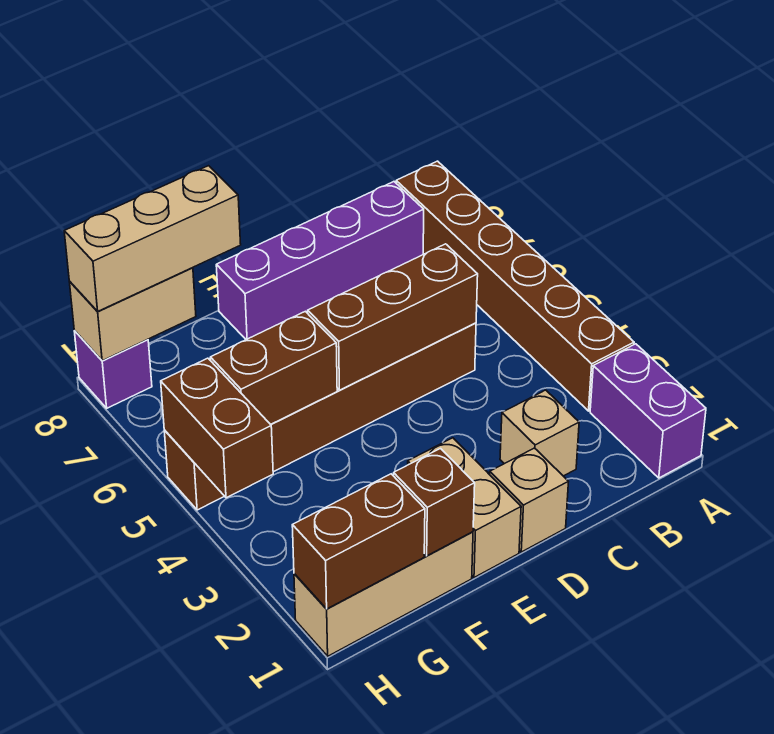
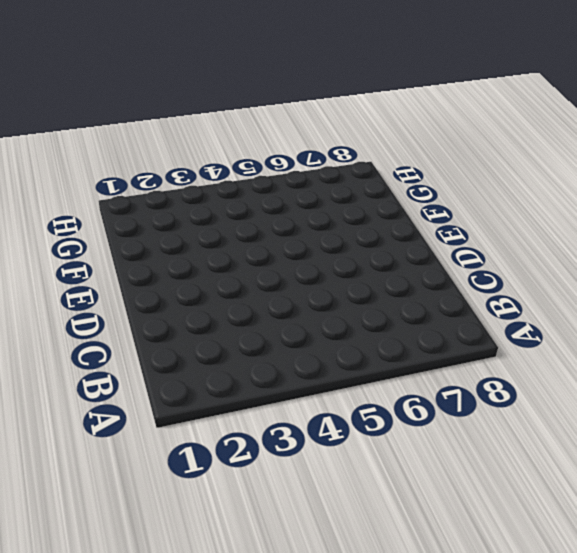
none -> purple 1x2 brick [590,344,706,478]
none -> brown 1x6 brick [396,161,634,411]
none -> purple 1x4 brick [216,182,424,340]

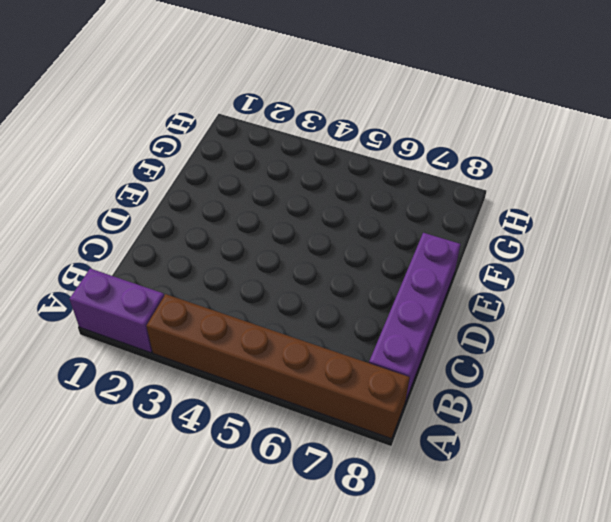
none -> tan 1x1 brick [500,390,579,476]
none -> brown 1x6 brick [164,323,476,510]
none -> tan 1x1 brick [490,448,568,552]

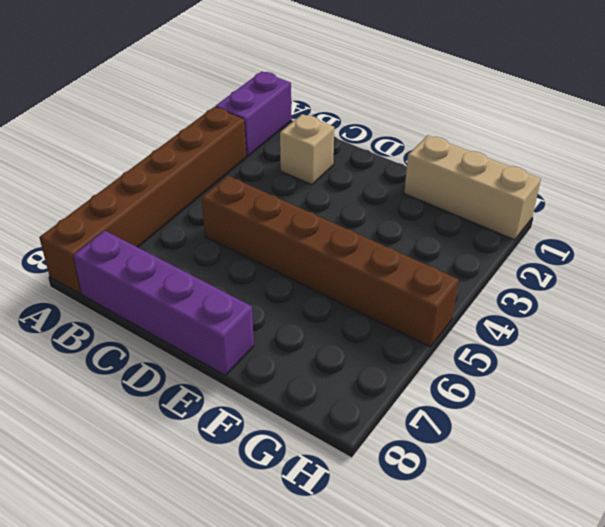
none -> tan 1x1 brick [490,448,568,552]
none -> tan 1x2 brick [408,438,521,577]
none -> purple 1x1 brick [74,331,152,408]

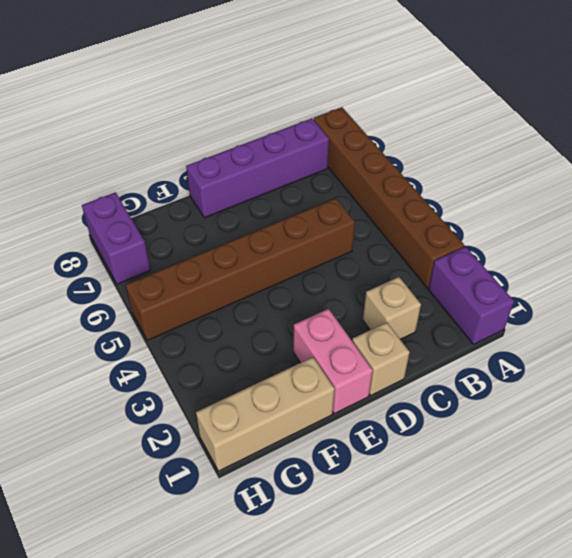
pink 1x2 brick [293,309,373,414] -> tan 1x2 brick [408,438,521,577]
purple 1x2 brick [82,192,150,284] -> purple 1x1 brick [74,331,152,408]
none -> brown 1x3 brick [308,244,478,390]
none -> brown 1x1 brick [394,449,475,556]
none -> brown 1x2 brick [210,311,337,424]

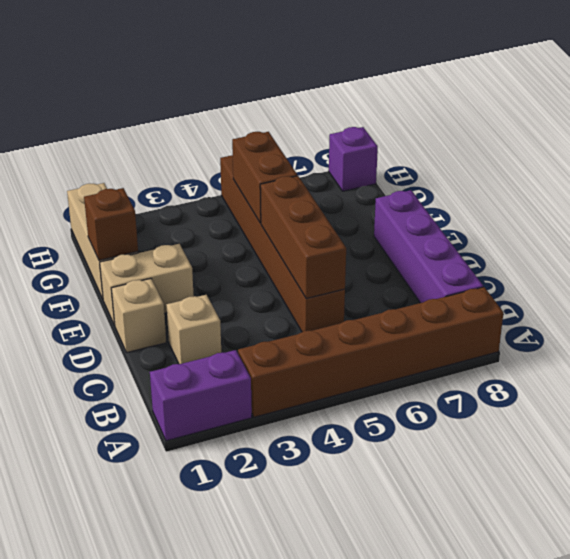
none -> brown 1x2 brick [292,474,425,609]
none -> tan 1x2 brick [70,268,196,361]
none -> brown 1x2 brick [161,358,273,498]

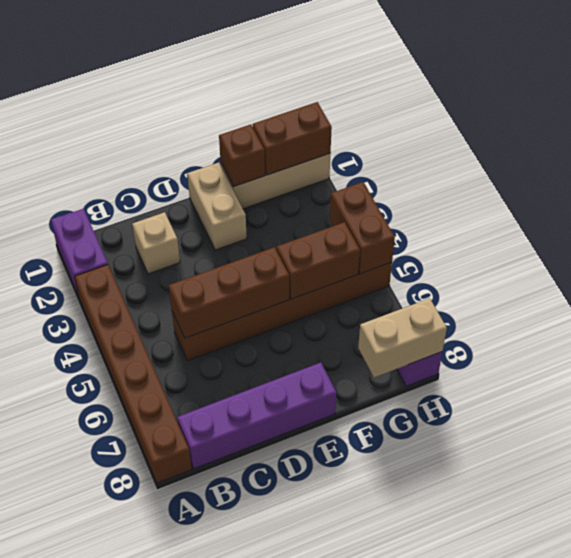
none -> tan 1x1 brick [490,448,568,552]
none -> tan 1x3 brick [64,166,241,311]

